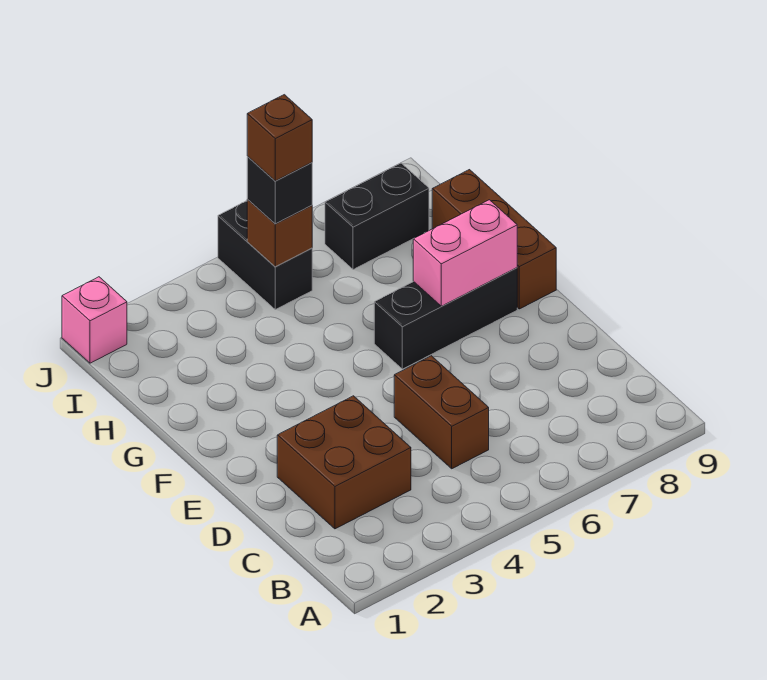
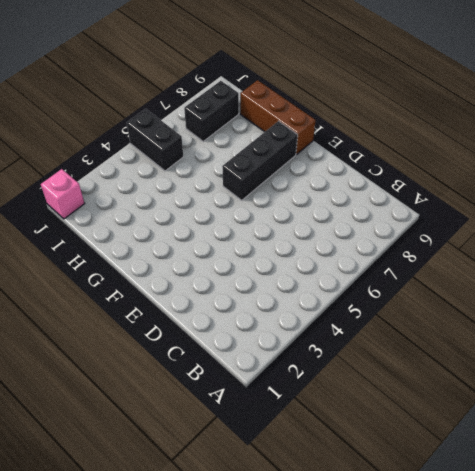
none -> brown 2x2 brick [277,396,411,529]
none -> brown 1x2 brick [394,356,489,469]

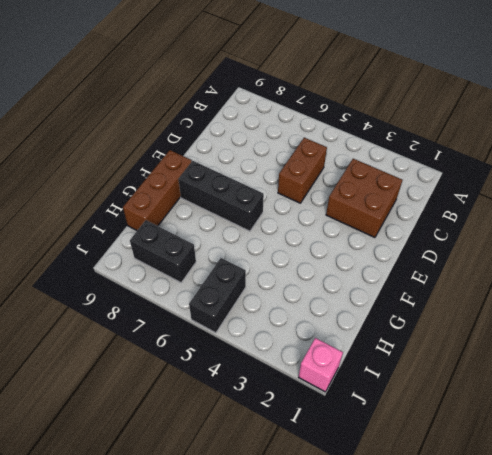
none -> pink 1x2 brick [413,200,517,306]
none -> brown 1x1 brick [247,199,312,267]

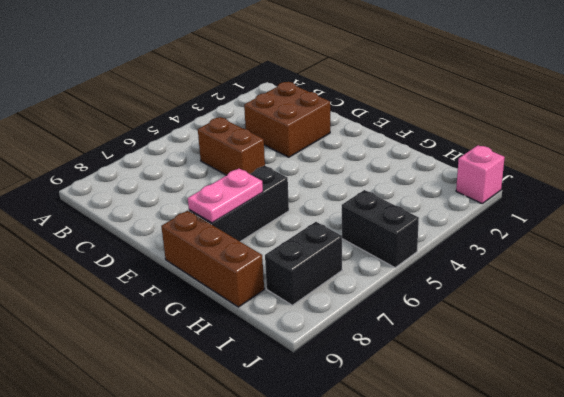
pink 1x2 plate [188,169,263,223] -> pink 1x2 brick [413,200,517,306]
none -> brown 1x1 brick [247,199,312,267]
none -> black 1x1 brick [247,157,312,224]

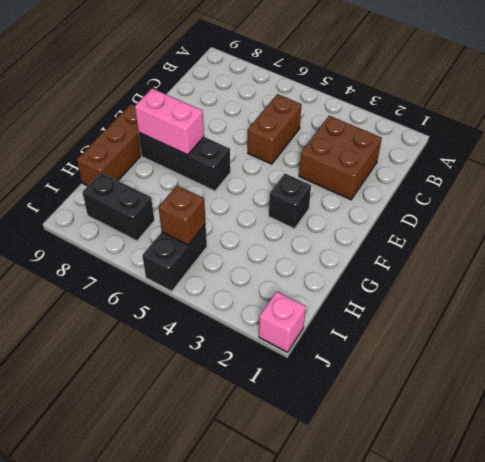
black 1x1 brick [269,173,311,229] -> black 1x1 brick moved to [247,157,312,224]
none -> brown 1x1 brick [247,95,312,181]

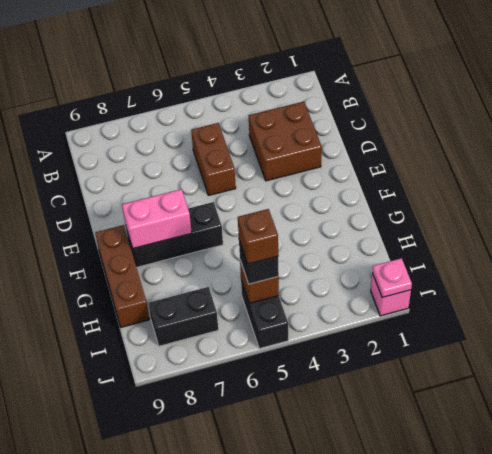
pink 1x1 plate [372,258,412,297] -> none

